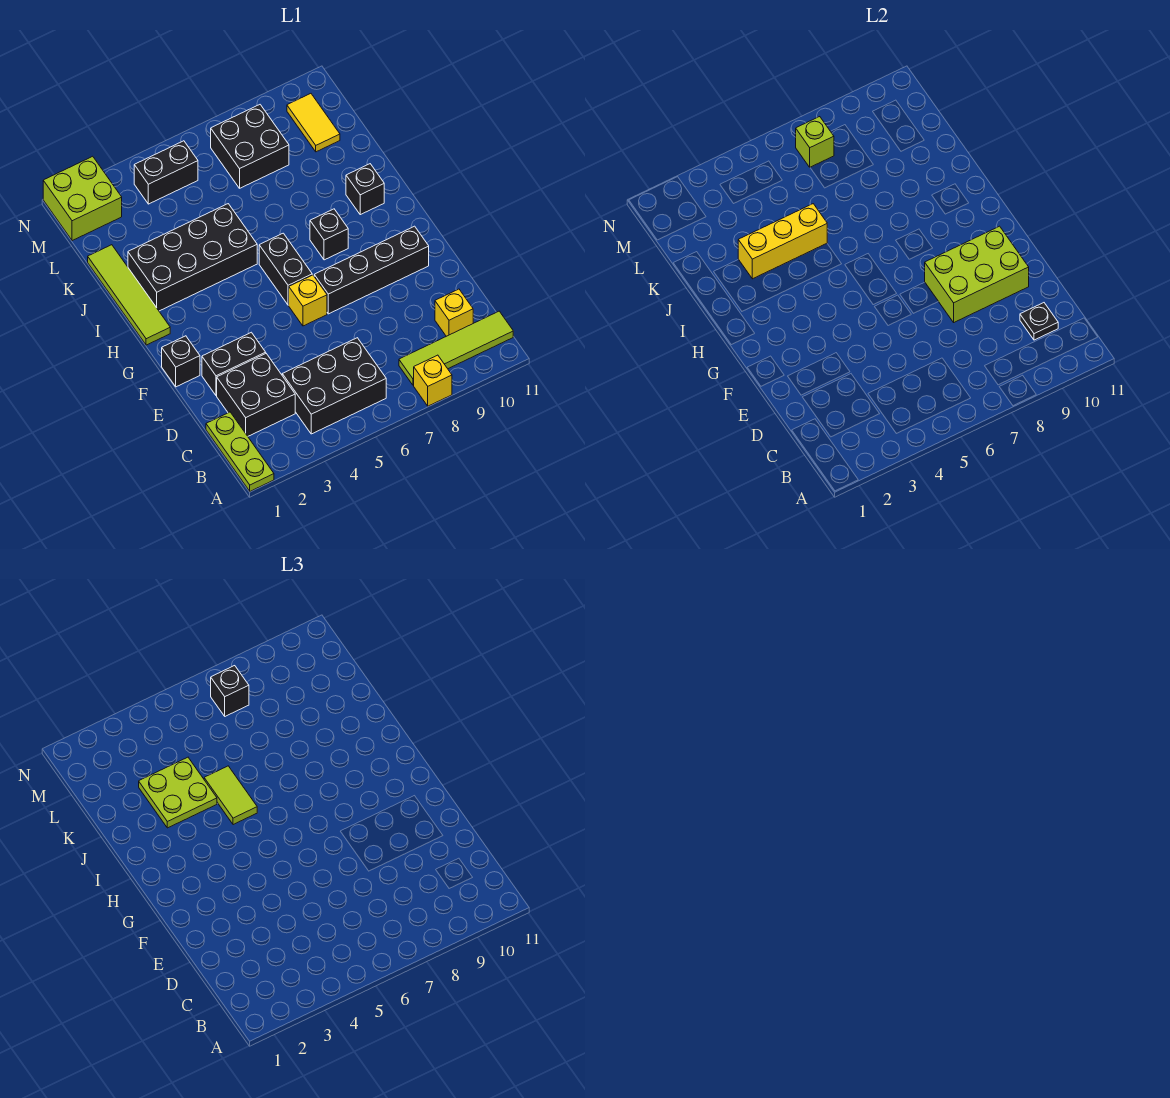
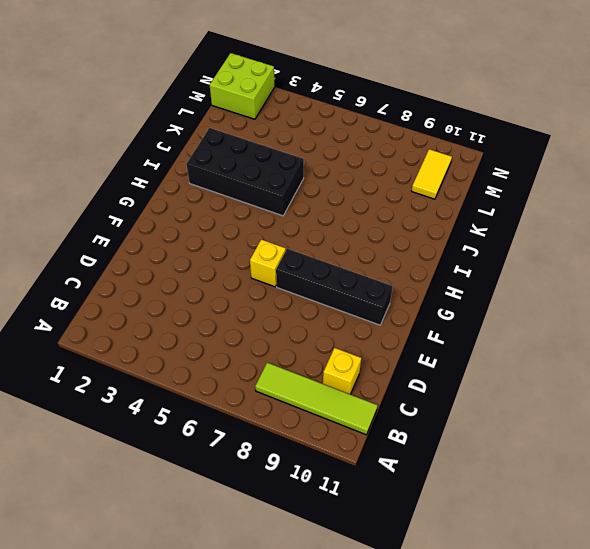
none -> lime 1x3 plate [206,412,274,491]
none -> yellow 1x1 brick [414,355,452,406]
none -> black 2x3 brick [282,338,386,434]

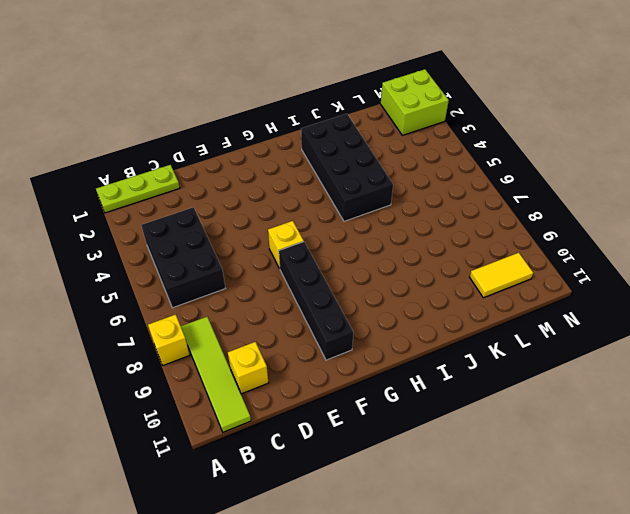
none -> black 2x2 brick [217,354,295,436]
none -> black 1x2 brick [202,332,266,396]
none -> black 1x1 brick [162,336,200,387]

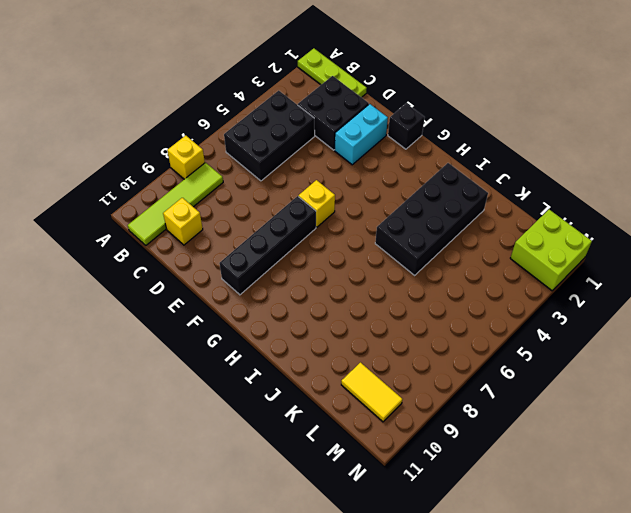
cyan 1x2 brick [335,104,388,165] -> black 1x2 brick [202,332,266,396]
none -> black 1x2 brick [259,233,312,305]
none -> lime 1x4 tile [88,245,170,345]
none -> black 1x1 brick [310,209,348,260]

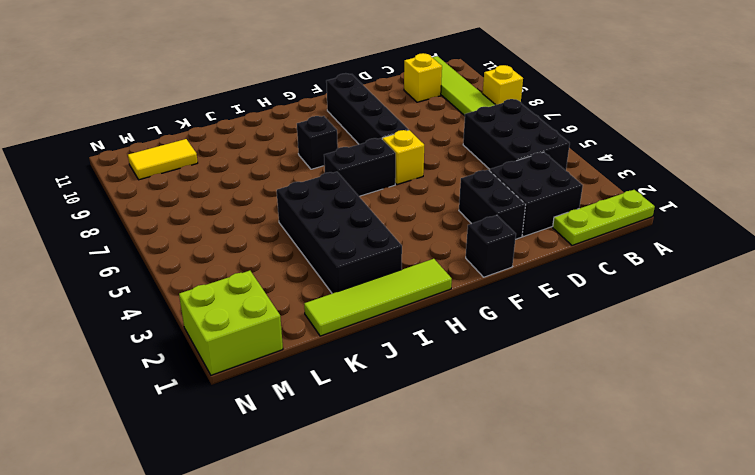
none -> black 1x1 brick [346,164,384,215]
none -> black 2x2 brick [211,105,289,188]
none -> black 1x2 brick [134,141,198,204]

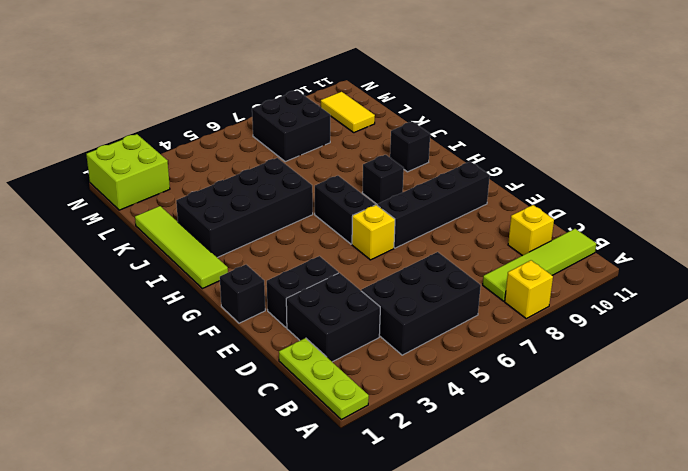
none -> black 1x2 brick [134,141,198,204]
none -> black 1x1 plate [1020,303,1058,340]
none -> lime 2x3 brick [925,226,1029,322]

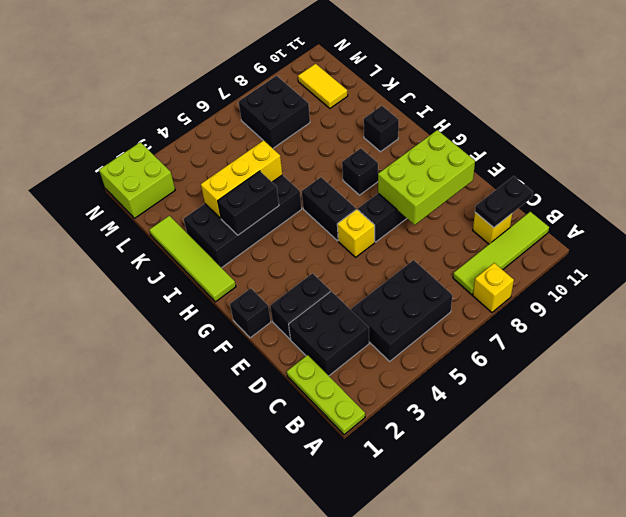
black 1x2 plate [475,176,533,228] -> black 1x1 plate [1020,303,1058,340]
black 1x2 brick [218,171,279,235] -> black 1x2 brick moved to [134,141,198,204]
none -> lime 1x1 brick [796,117,834,167]
none -> lime 1x2 tile [204,766,257,825]
none -> lime 2x2 plate [139,757,217,828]

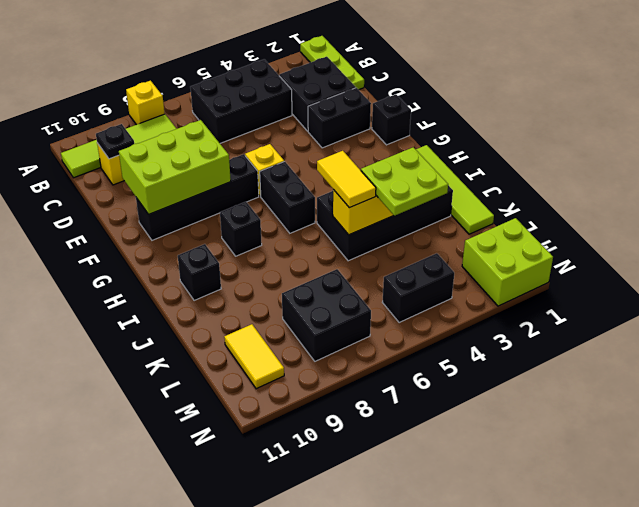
yellow 1x2 tile [317,151,376,208] -> lime 1x2 tile [204,766,257,825]
none -> lime 1x1 brick [796,117,834,167]
none -> black 1x1 brick [211,666,249,716]

